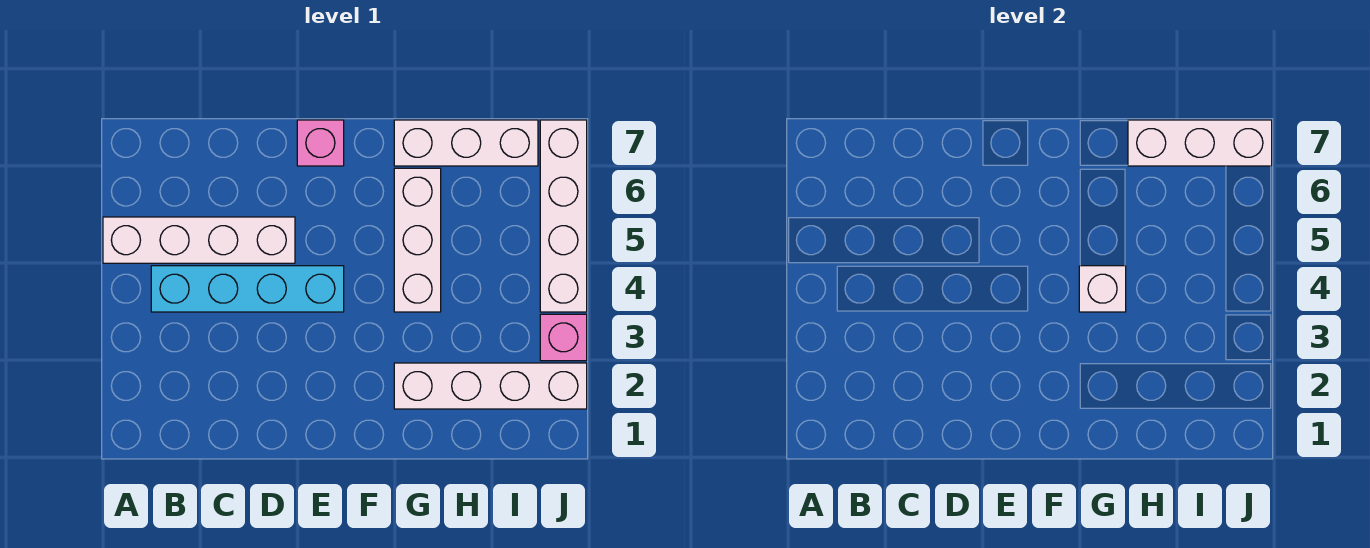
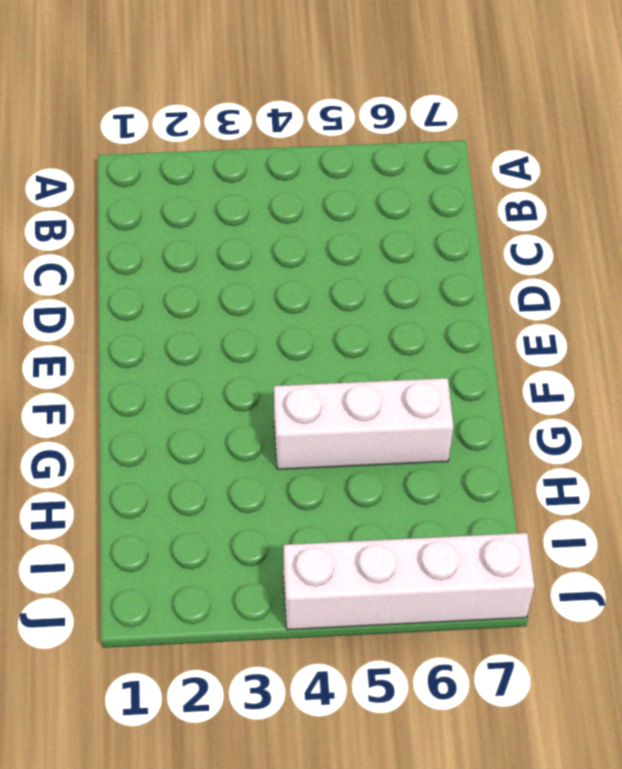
none -> white 1x4 brick [103,217,295,263]
none -> cyan 1x4 brick [151,266,344,312]

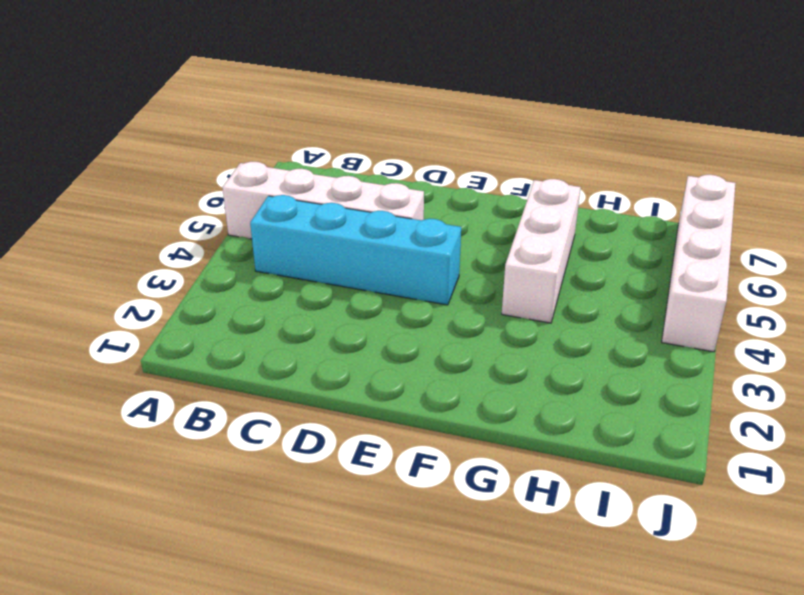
none -> pink 1x1 brick [297,120,344,166]
none -> white 1x4 brick [394,363,587,409]

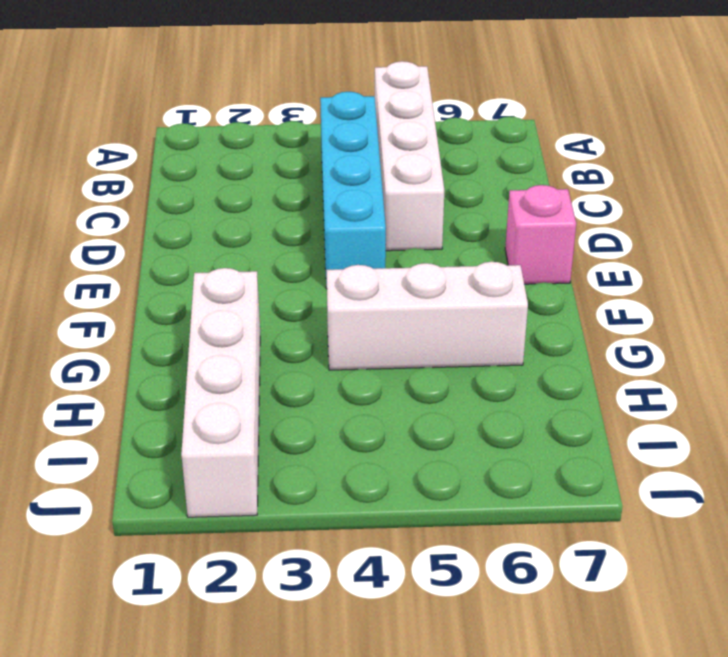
none -> white 1x3 brick [394,120,538,166]
none -> pink 1x1 brick [540,314,587,361]

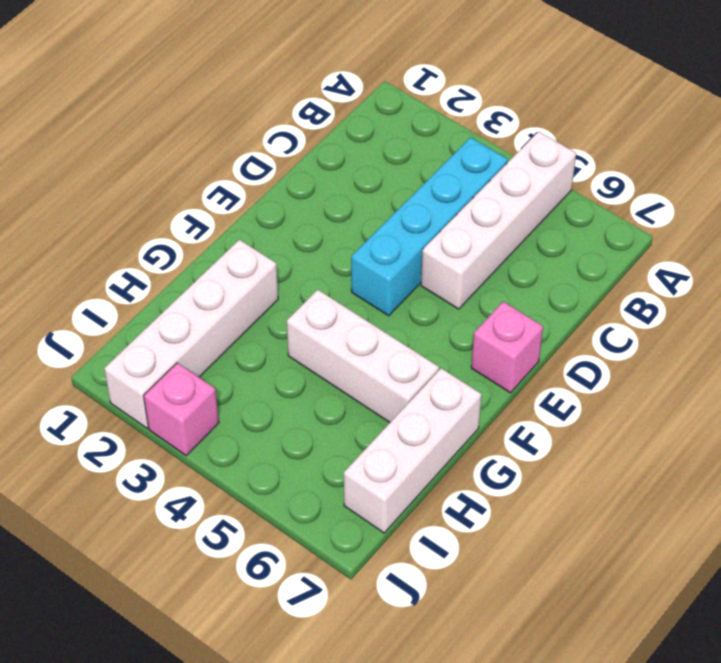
none -> white 1x4 brick [540,120,587,312]
none -> white 1x1 brick [1079,266,1126,312]

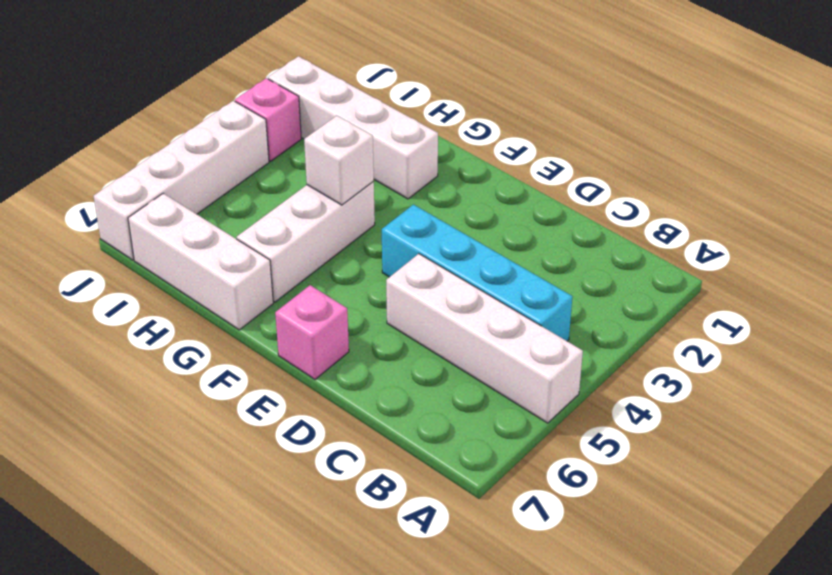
none -> white 1x3 brick [1128,120,1272,166]

